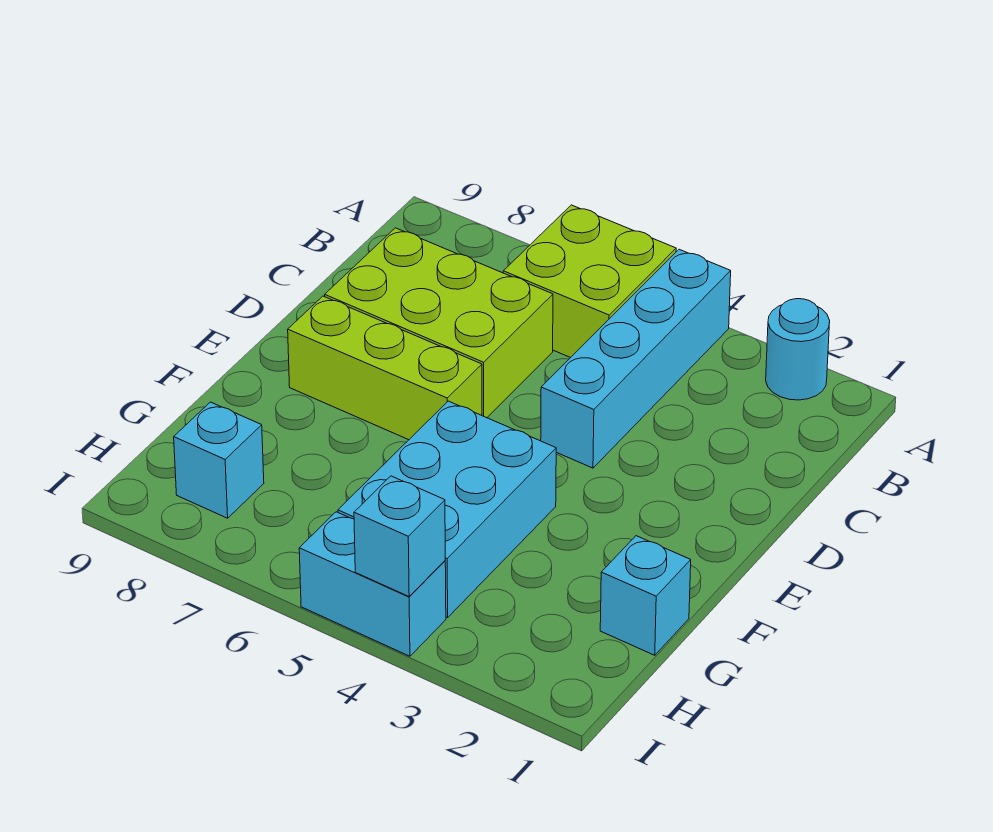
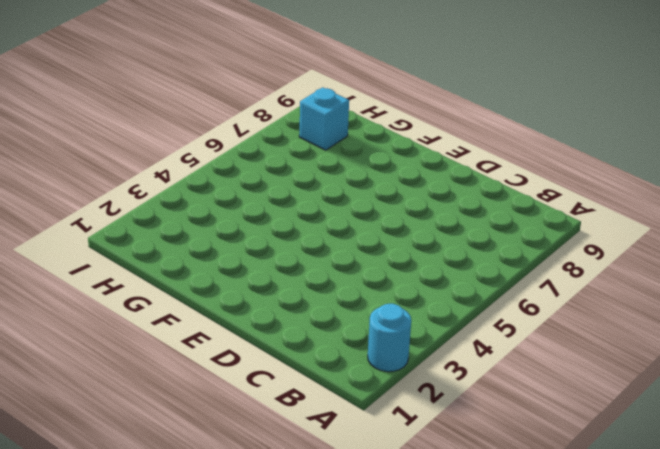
none -> cyan 1x4 brick [541,249,731,468]
none -> lime 2x2 brick [503,205,676,358]

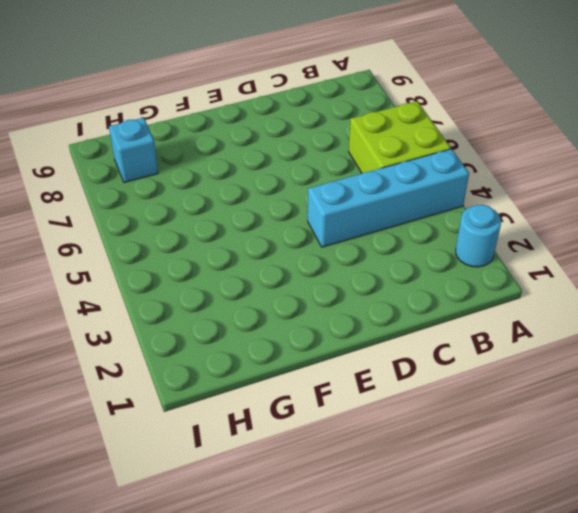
none -> lime 2x3 brick [325,228,553,418]
none -> lime 1x3 brick [288,296,482,440]

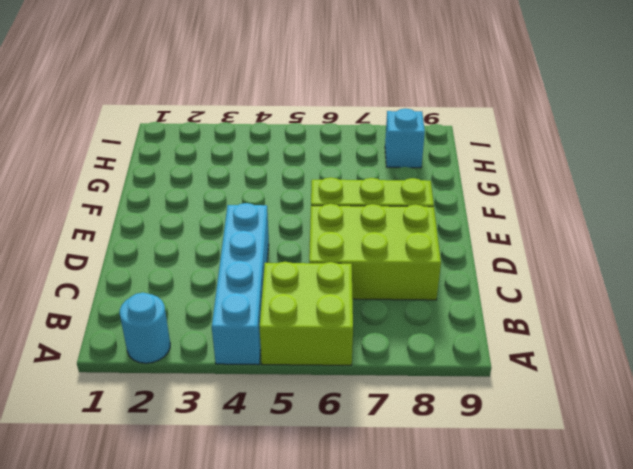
none -> cyan 2x3 brick [338,401,556,618]
none -> cyan 1x1 brick [600,536,691,655]

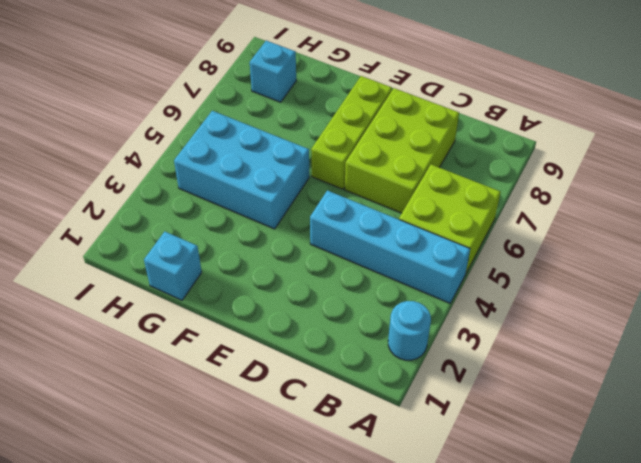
none -> cyan 1x2 brick [299,512,446,656]
none -> cyan 1x1 brick [354,476,445,596]

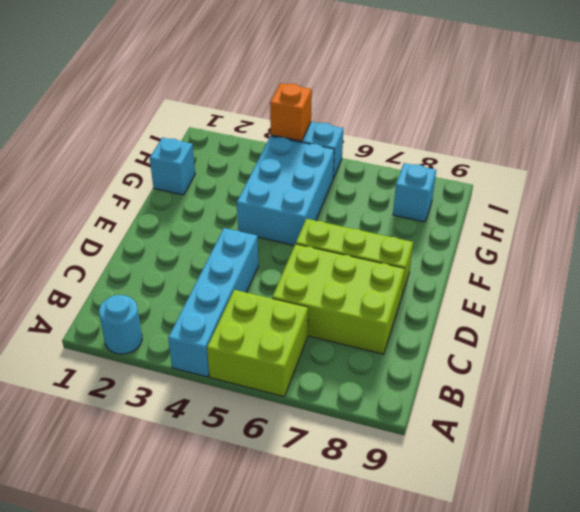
orange 1x1 brick [270,83,312,141] -> cyan 1x1 brick [354,476,445,596]

